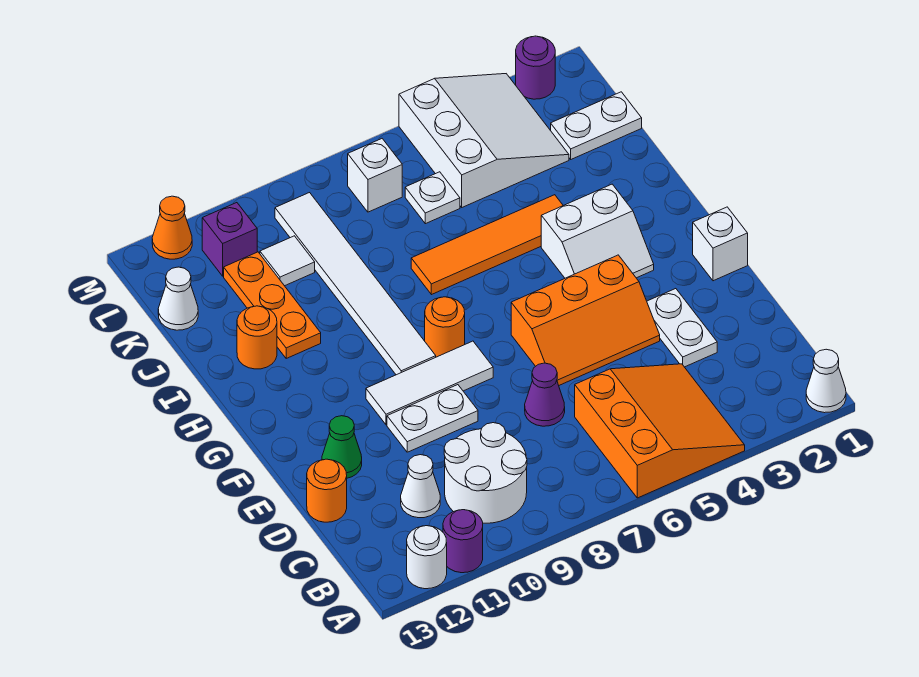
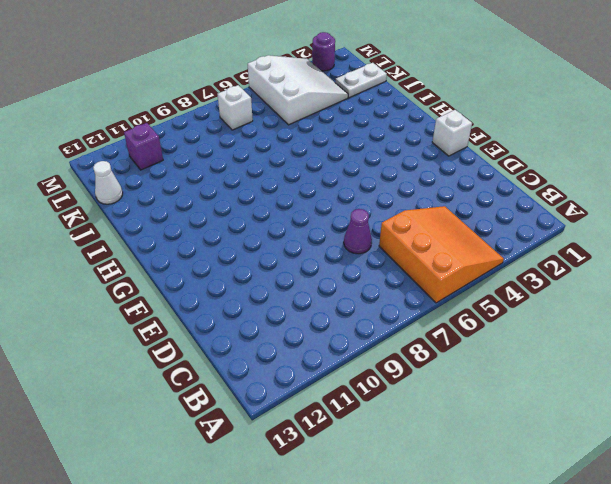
none -> white 1x1 cone [806,349,846,413]
none -> purple 1x1 round brick [443,510,483,573]
none -> white 1x1 round brick [407,526,447,589]

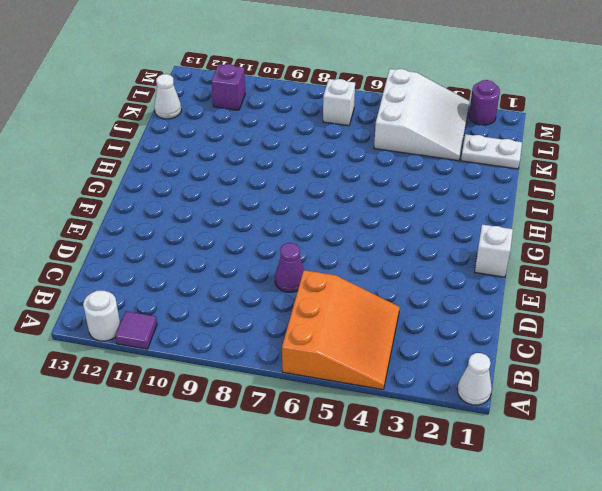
purple 1x1 tile [115,311,157,349] -> purple 1x1 round brick [443,510,483,573]
none -> white 2x2 round brick [444,423,527,523]
none -> white 1x1 cone [401,455,440,518]
none -> white 1x2 plate [647,289,717,367]

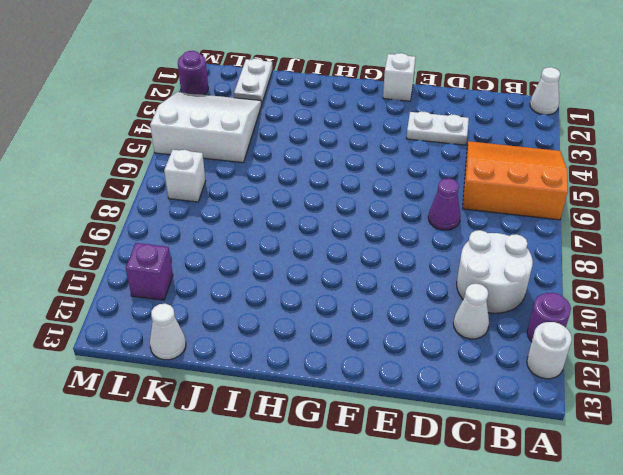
none -> orange 1x1 round brick [307,459,347,522]
none -> orange 2x3 slope [511,255,660,385]
none -> white 1x2 plate [387,385,478,452]

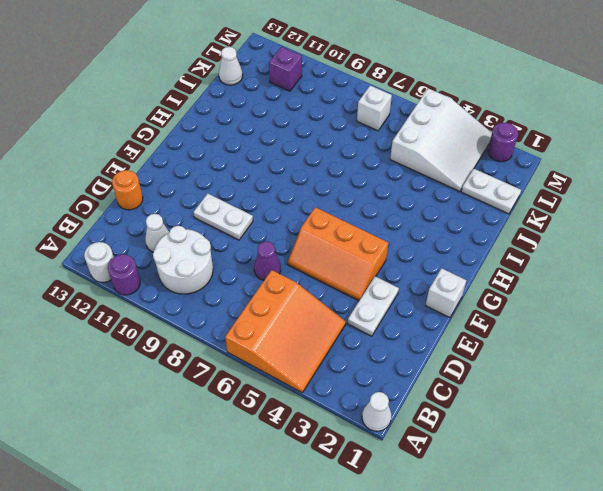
none -> green 1x1 cone [322,416,362,478]
none -> white 1x3 tile [366,341,493,425]
none -> white 2x2 slope [541,184,654,278]

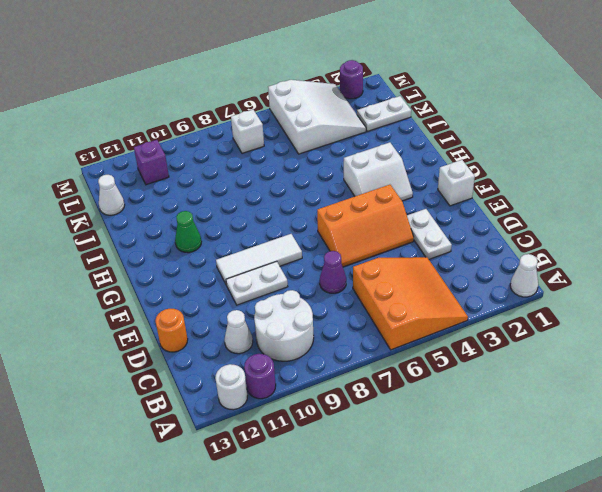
green 1x1 cone [175,211,202,253] -> green 1x1 cone moved to [322,416,362,478]
none -> orange 1x1 round brick [425,297,465,357]
none -> white 1x6 tile [275,193,436,375]
none -> orange 1x4 tile [411,195,563,295]

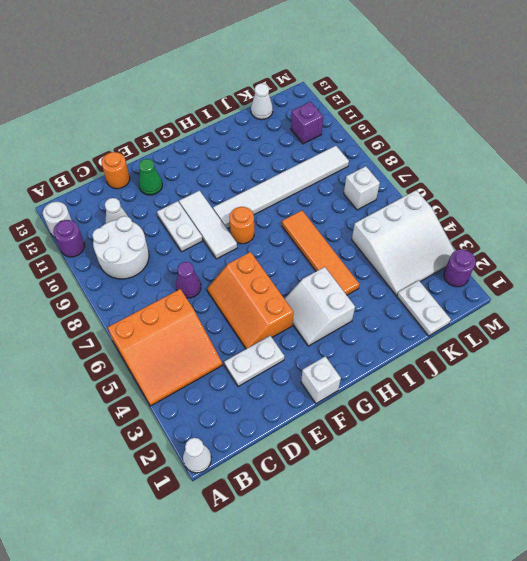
none -> orange 1x3 plate [224,252,321,358]
none -> orange 1x1 round brick [237,306,277,369]
none -> white 1x1 plate [405,172,460,224]

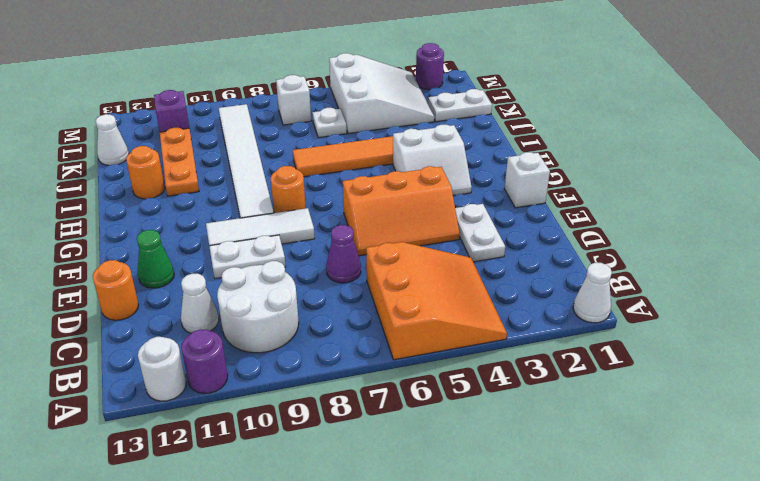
none -> white 1x1 tile [260,236,315,286]
none -> orange 1x1 cone [152,196,192,259]

